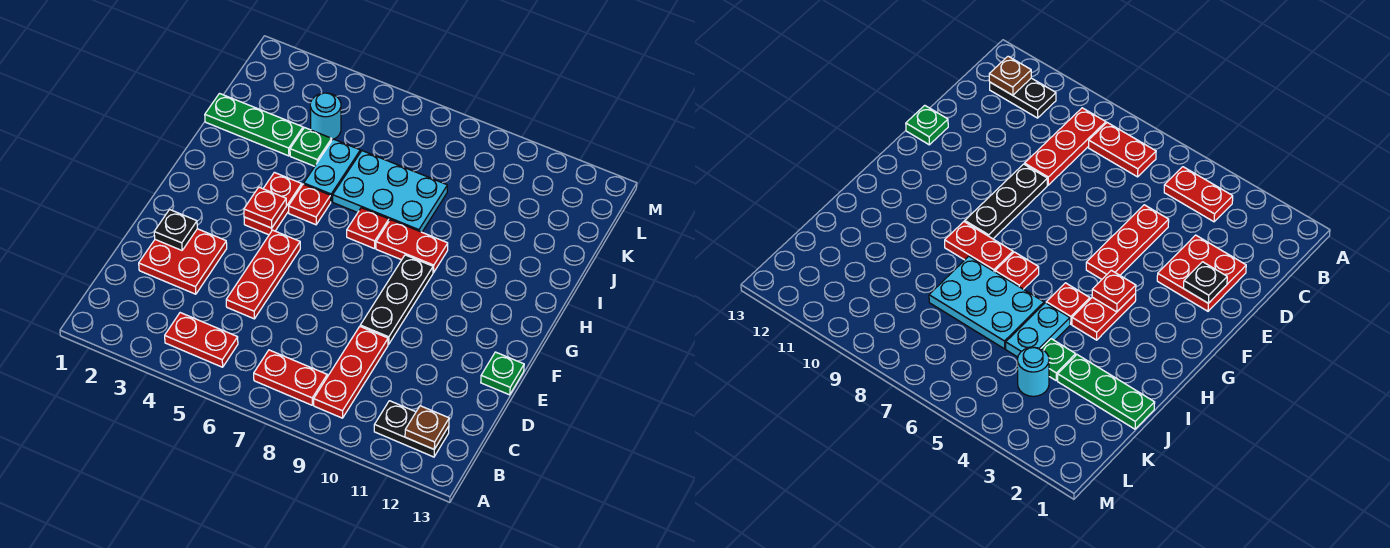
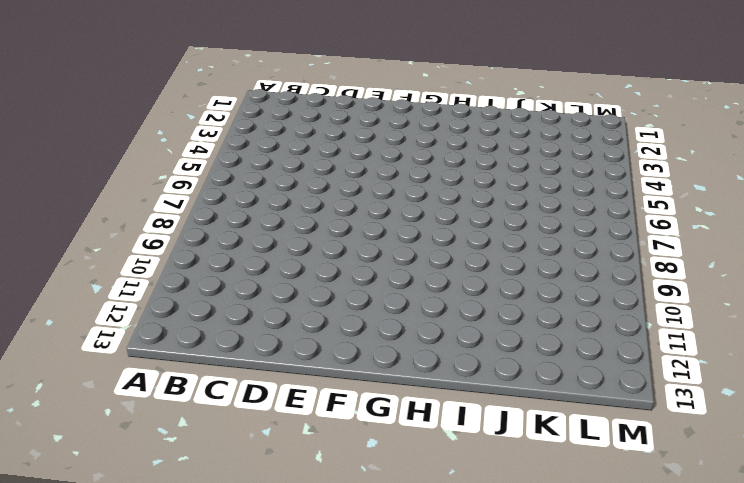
none -> red 1x2 plate [165,313,238,367]
none -> red 1x2 plate [254,350,327,405]
none -> red 1x3 plate [314,327,388,418]

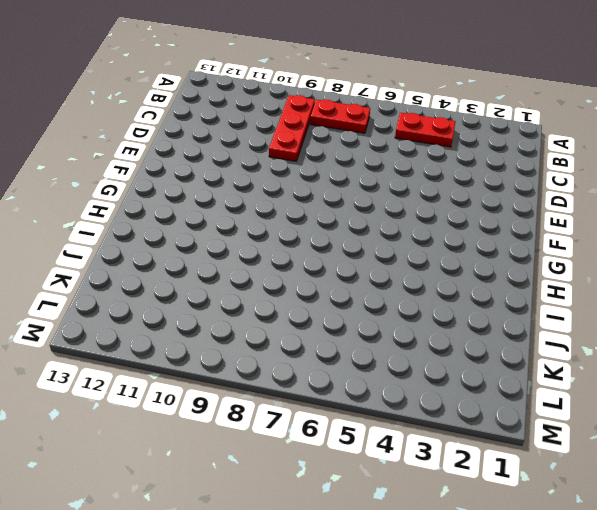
none -> black 1x2 plate [374,401,449,457]
none -> red 2x2 plate [139,229,227,294]
none -> red 1x3 plate [226,230,300,319]

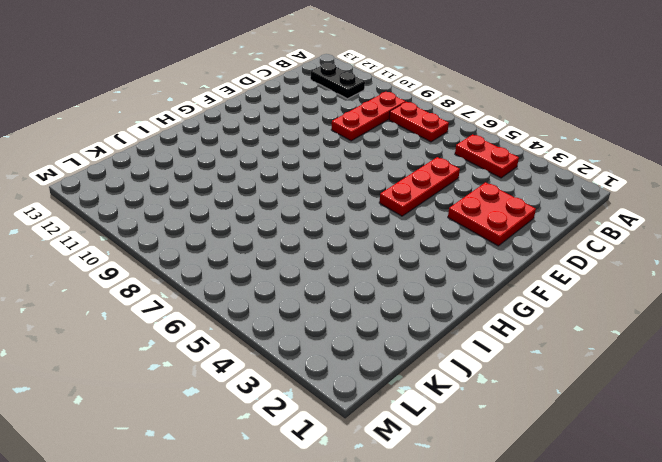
none -> black 1x3 plate [360,255,433,344]
none -> green 1x1 plate [481,352,524,395]
none -> red 1x2 plate [244,172,302,235]

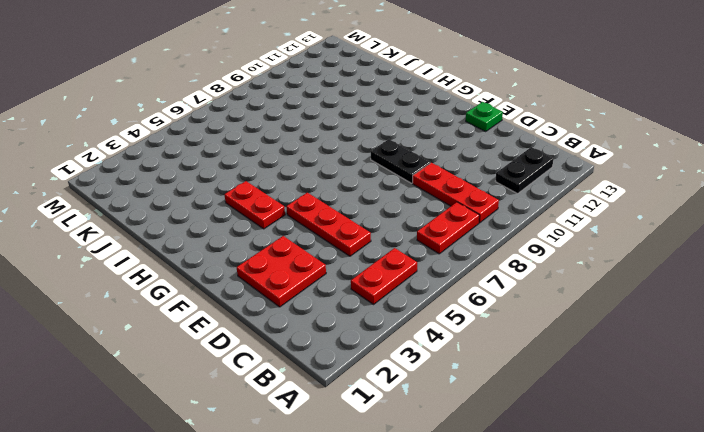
black 1x2 plate [370,139,430,183] -> black 1x3 plate [360,255,433,344]
none -> red 1x1 plate [289,184,331,225]
none -> red 1x1 plate [347,208,389,249]
none -> red 1x2 plate [376,220,448,273]

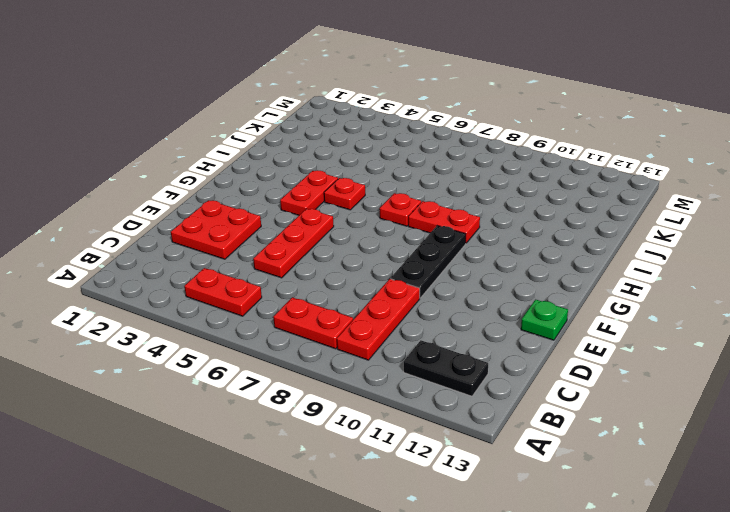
none -> cyan 1x2 plate [304,139,360,202]
none -> cyan 2x3 plate [333,151,447,232]
none -> green 1x3 plate [205,94,303,156]

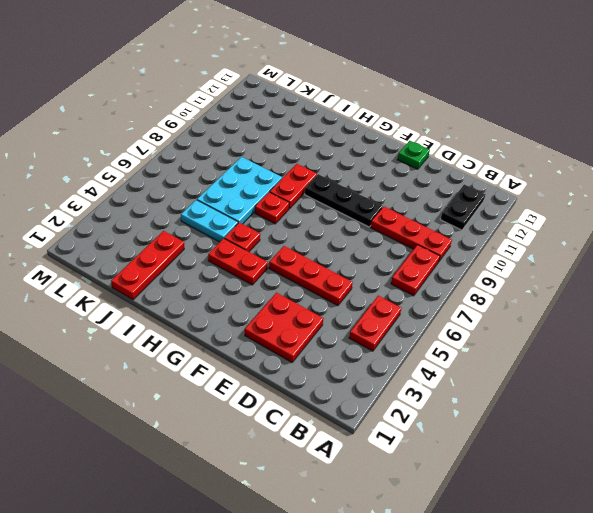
red 1x3 plate [111,231,184,300] -> green 1x3 plate [205,94,303,156]
none -> green 1x1 plate [290,128,332,166]
none -> cyan 1x1 round brick [310,93,341,140]
none -> brown 1x1 plate [405,406,449,449]

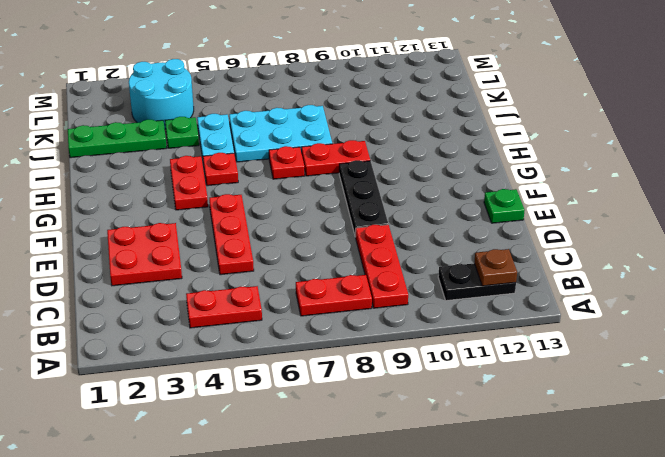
cyan 2x2 round brick [129,59,194,129] -> cyan 1x1 round brick [310,93,341,140]
none -> black 1x1 plate [154,210,197,250]
none -> red 1x1 plate [244,187,286,228]

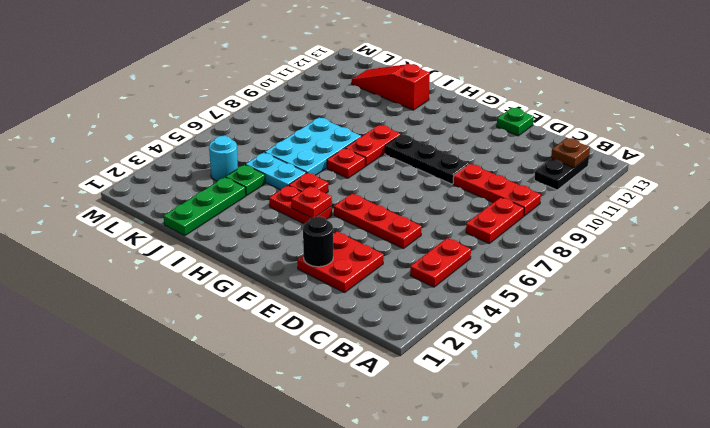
black 1x1 round brick [303,217,333,267] -> black 1x1 plate [154,210,197,250]
red 1x3 slope [352,64,430,110] -> none

